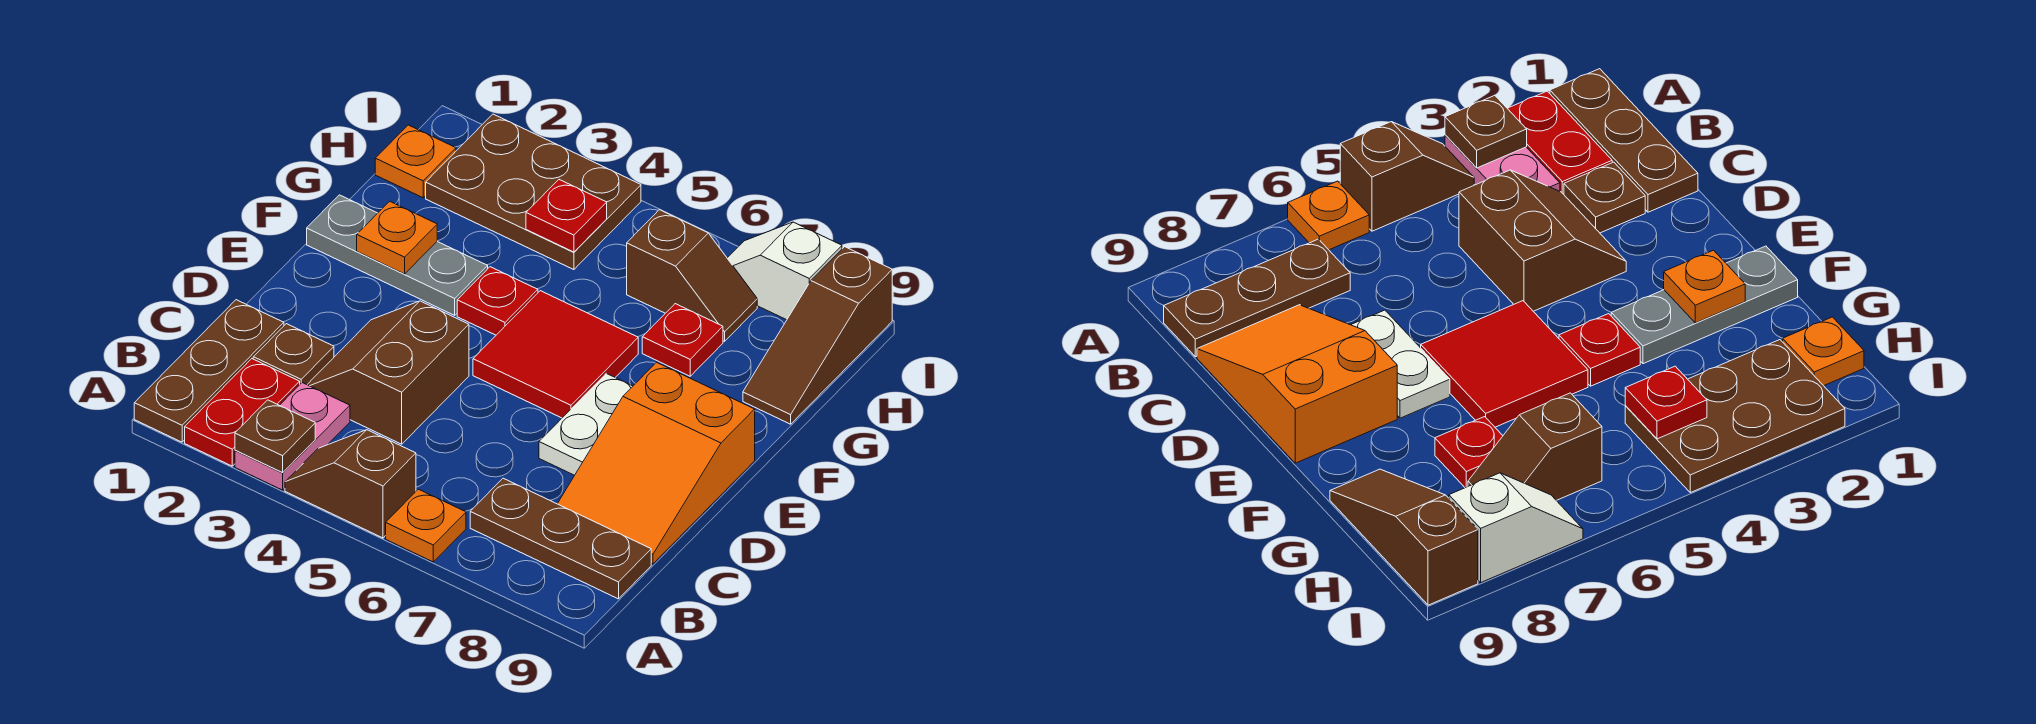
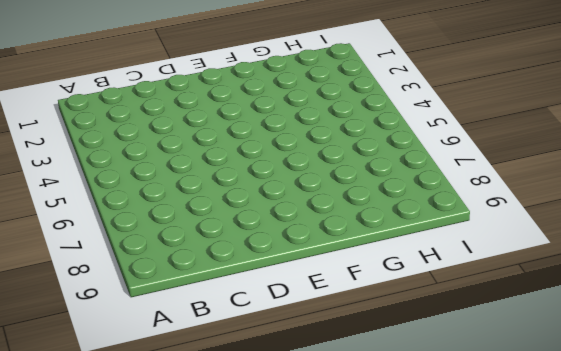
none -> brown 1x3 plate [134,300,284,442]
none -> red 1x2 plate [185,359,300,466]
none -> pink 1x2 plate [235,383,350,490]

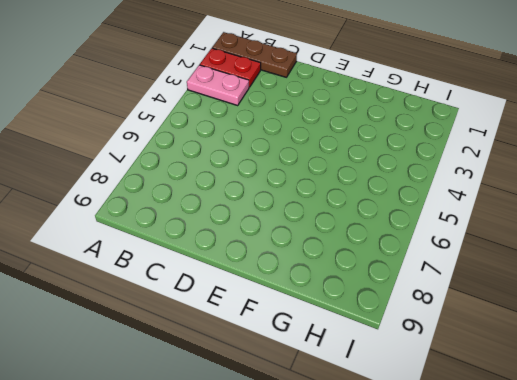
none -> brown 1x2 slope [285,430,416,538]
none -> orange 1x1 plate [386,489,466,562]
none -> brown 1x3 plate [470,478,651,599]

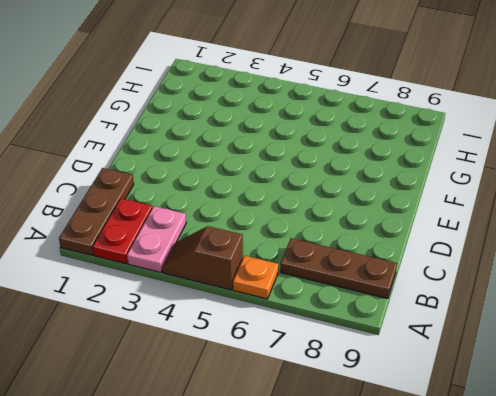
none -> brown 1x1 plate [253,324,334,385]
none -> brown 2x2 slope [307,301,469,444]
none -> orange 2x3 slope [557,362,755,564]

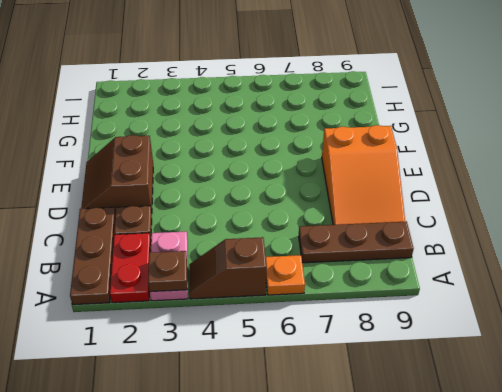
brown 2x2 slope [81,135,153,213] -> brown 2x2 slope moved to [307,301,469,444]
none -> white 1x2 plate [539,373,633,475]
none -> red 2x2 tile [473,291,638,418]
none -> grey 1x3 plate [307,195,488,315]

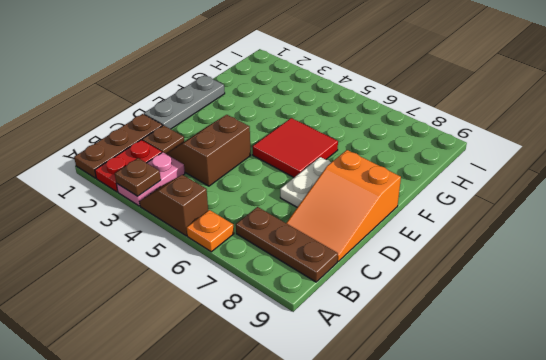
grey 1x3 plate [144,75,225,129] -> grey 1x3 plate turned to [307,195,488,315]
none -> red 1x1 plate [457,267,538,335]
none -> red 1x1 plate [642,304,723,376]
none -> brown 1x3 slope [743,247,892,424]

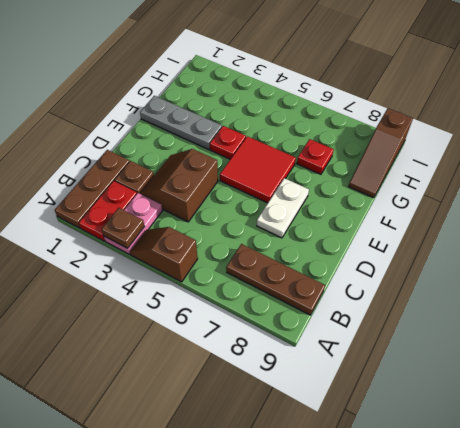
none -> orange 1x1 plate [386,489,466,562]
none -> orange 2x3 slope [557,362,755,564]
none -> orange 1x1 plate [375,125,456,198]

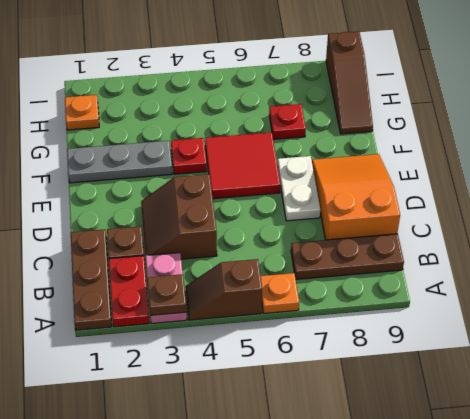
orange 2x3 slope [312,154,400,240] -> orange 2x3 slope turned to [557,362,755,564]
none -> brown 2x3 plate [426,114,641,270]
none -> brown 1x2 slope [627,210,757,341]
none -> white 1x2 slope [727,222,842,320]

